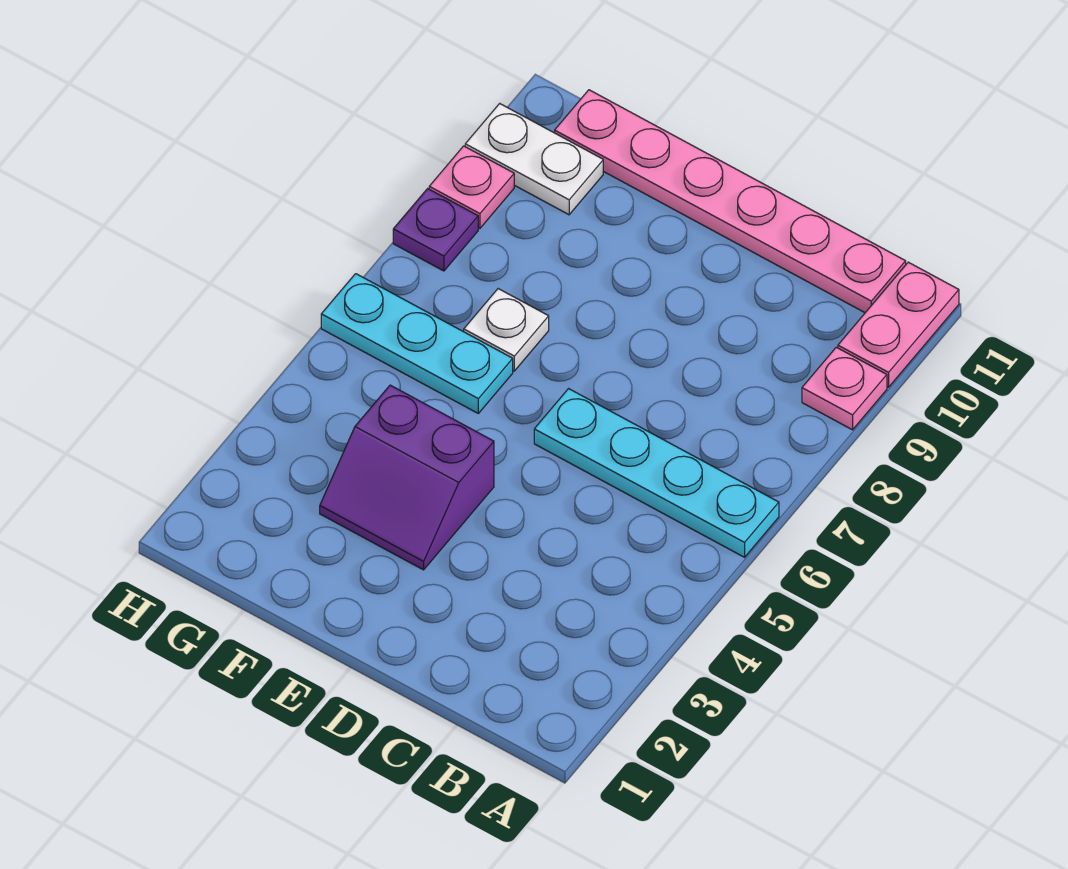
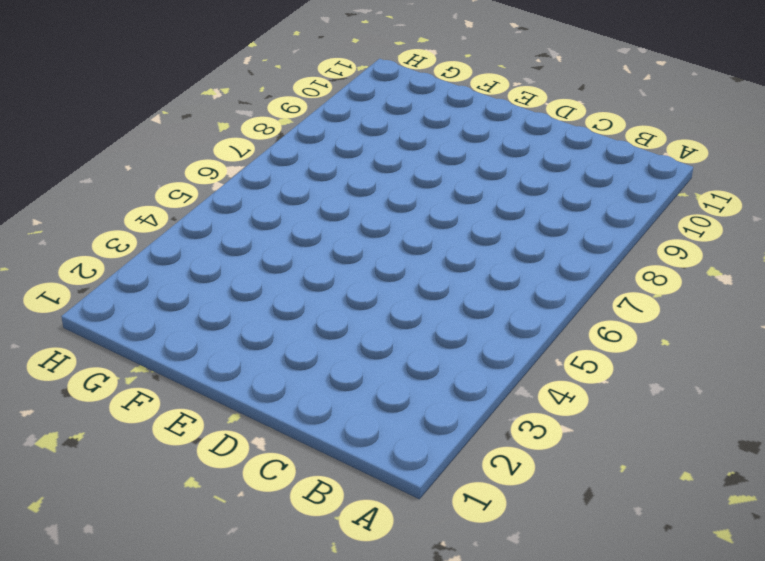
none -> cyan 1x4 plate [534,389,779,557]
none -> pink 1x1 plate [802,347,887,430]

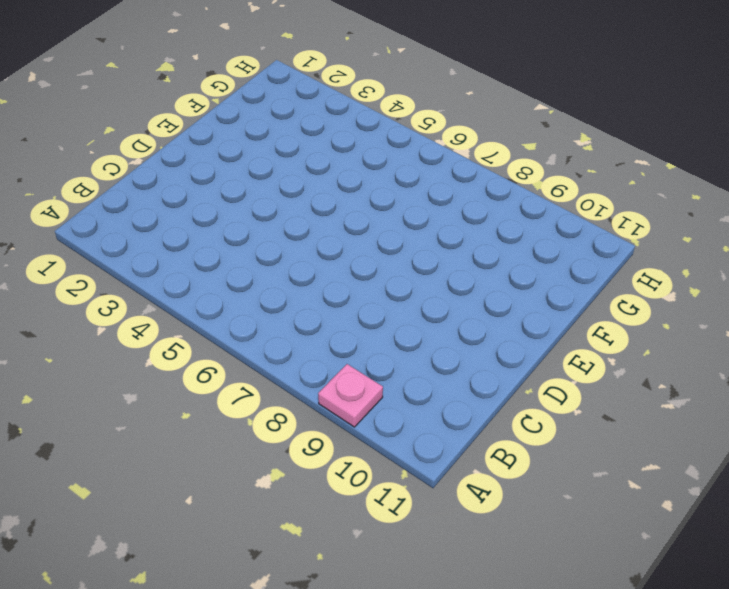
none -> cyan 1x4 plate [534,389,779,557]
none -> pink 1x2 plate [838,262,959,387]

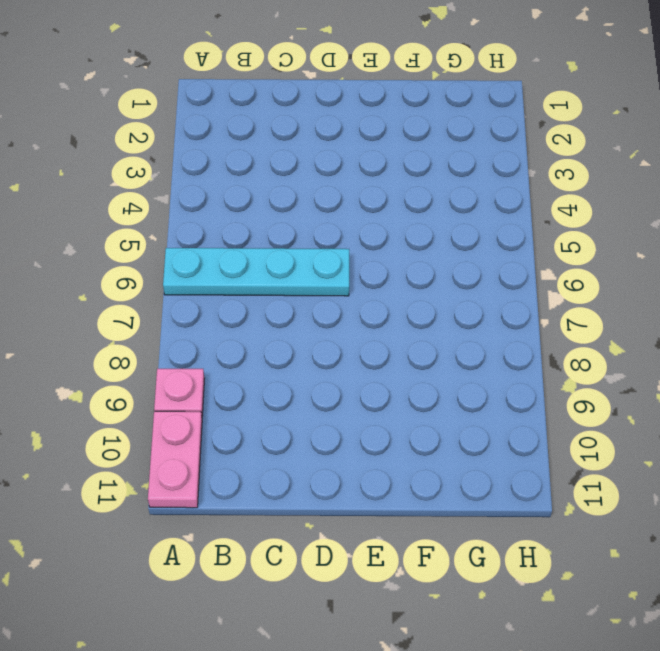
none -> pink 1x6 plate [555,90,906,313]
none -> purple 2x2 slope [320,385,494,570]

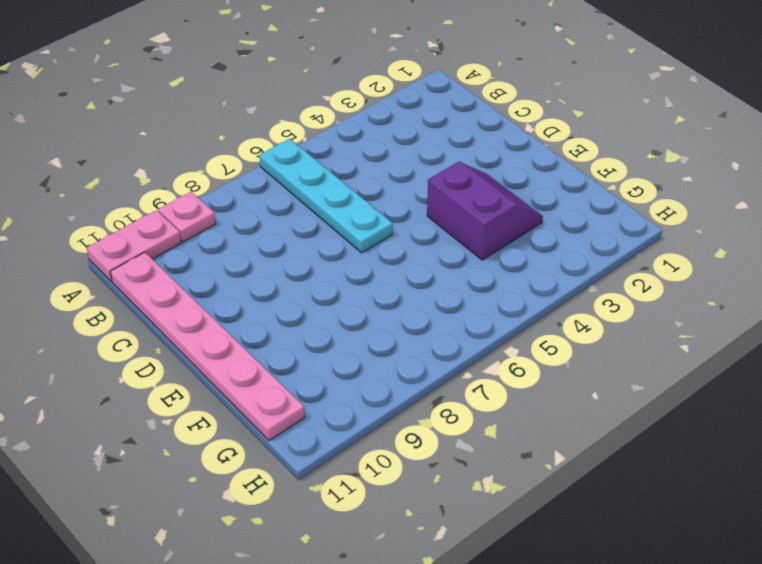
none -> cyan 1x3 plate [321,274,513,413]
none -> white 1x1 plate [464,289,549,371]

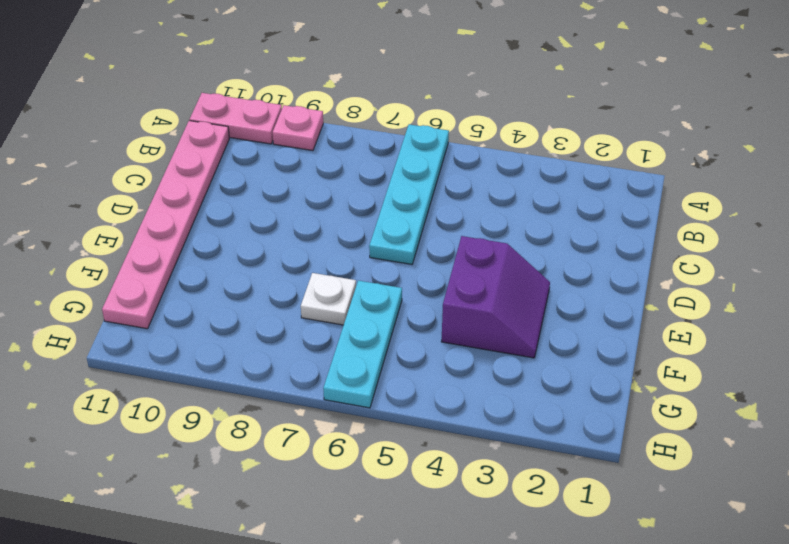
none -> white 1x2 plate [465,104,603,215]
none -> purple 1x1 plate [393,189,478,271]

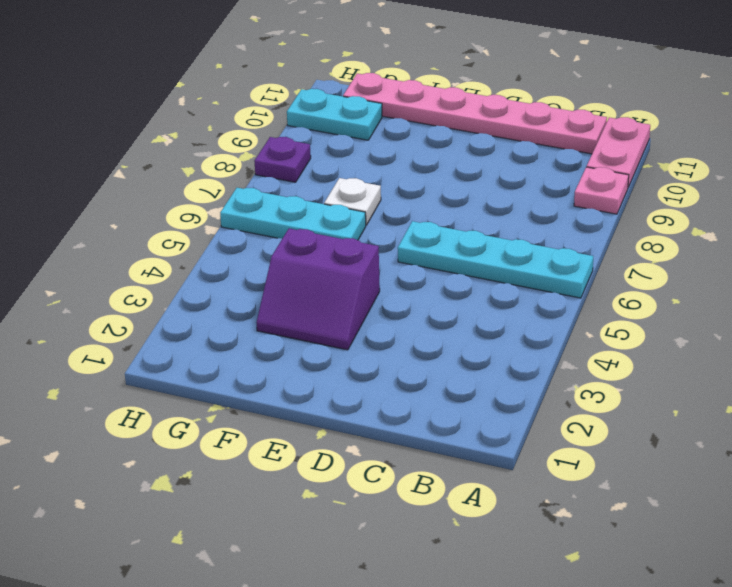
cyan 1x2 plate [287,89,382,140] -> white 1x2 plate [465,104,603,215]
none -> pink 1x1 plate [429,146,514,228]

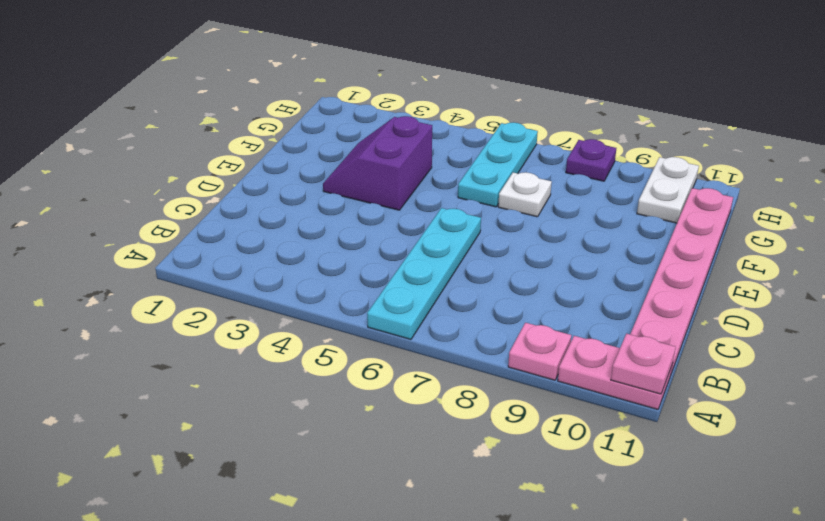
pink 1x1 plate [611,334,676,394] -> pink 1x1 plate moved to [429,146,514,228]

